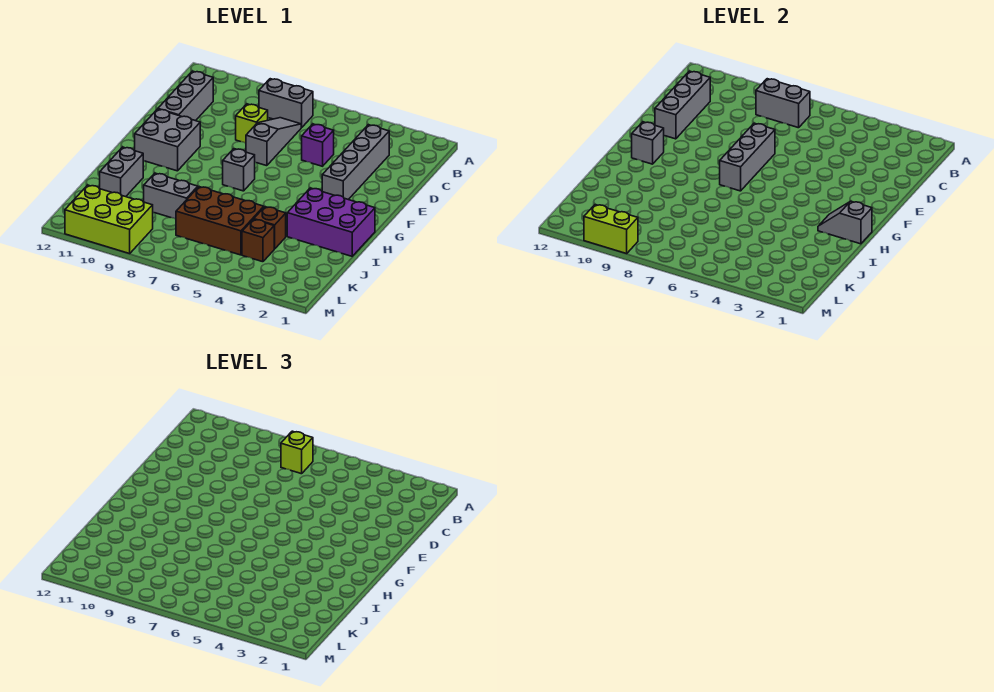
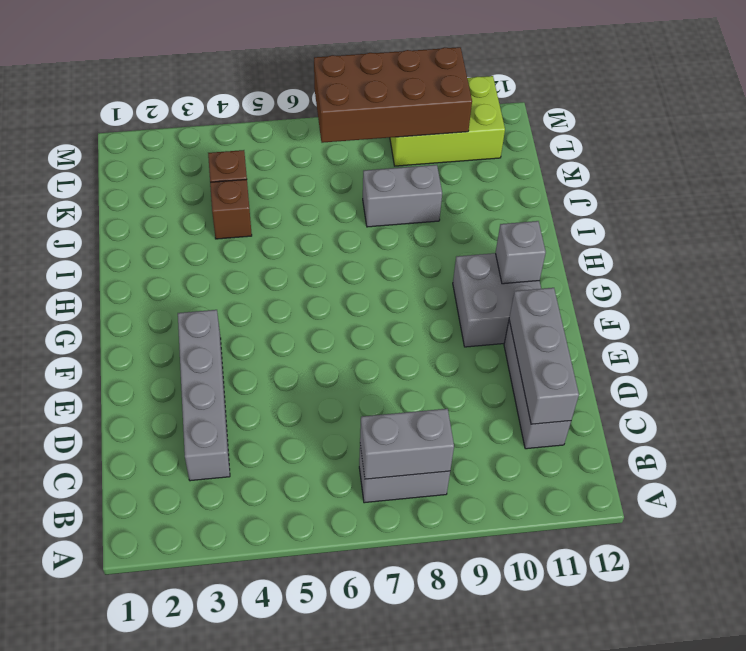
brown 2x4 brick [314,47,472,143] -> lime 1x2 brick [584,205,638,254]
none -> grey 1x3 slope [246,118,302,166]
none -> purple 1x1 brick [302,124,334,166]
none -> lime 1x1 brick [236,104,268,143]

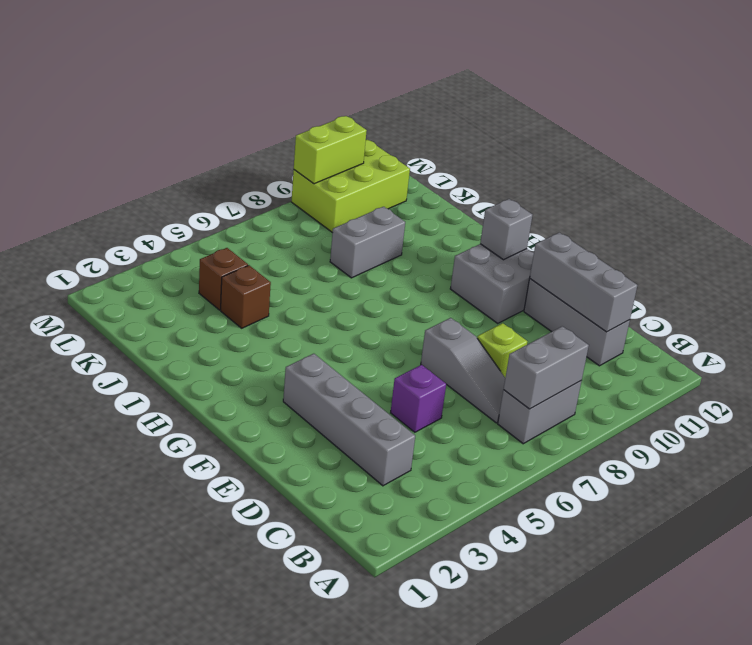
none -> grey 1x1 brick [223,149,255,191]
none -> purple 2x3 brick [287,188,375,256]
none -> grey 1x2 brick [100,147,143,197]

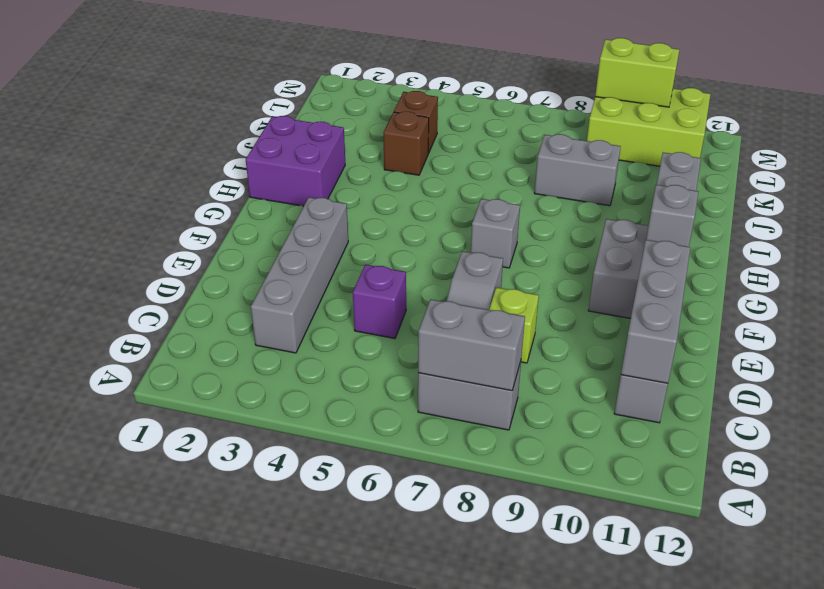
purple 2x2 brick [246,116,345,206] -> purple 2x3 brick [287,188,375,256]
none -> brown 2x3 brick [176,187,264,255]
none -> grey 1x3 brick [720,123,775,191]
none -> grey 1x2 slope [818,201,872,244]

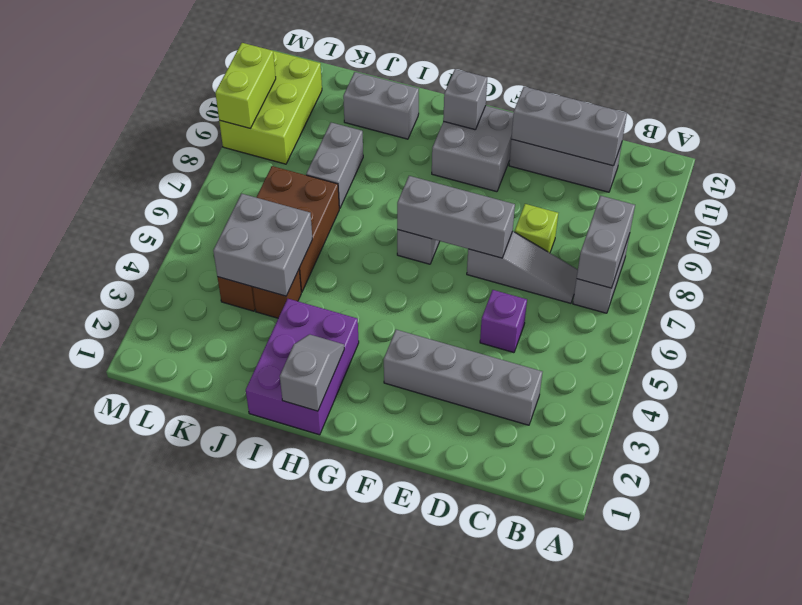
grey 2x2 brick [213,194,312,296] -> none
none -> lime 1x1 brick [281,431,313,474]

